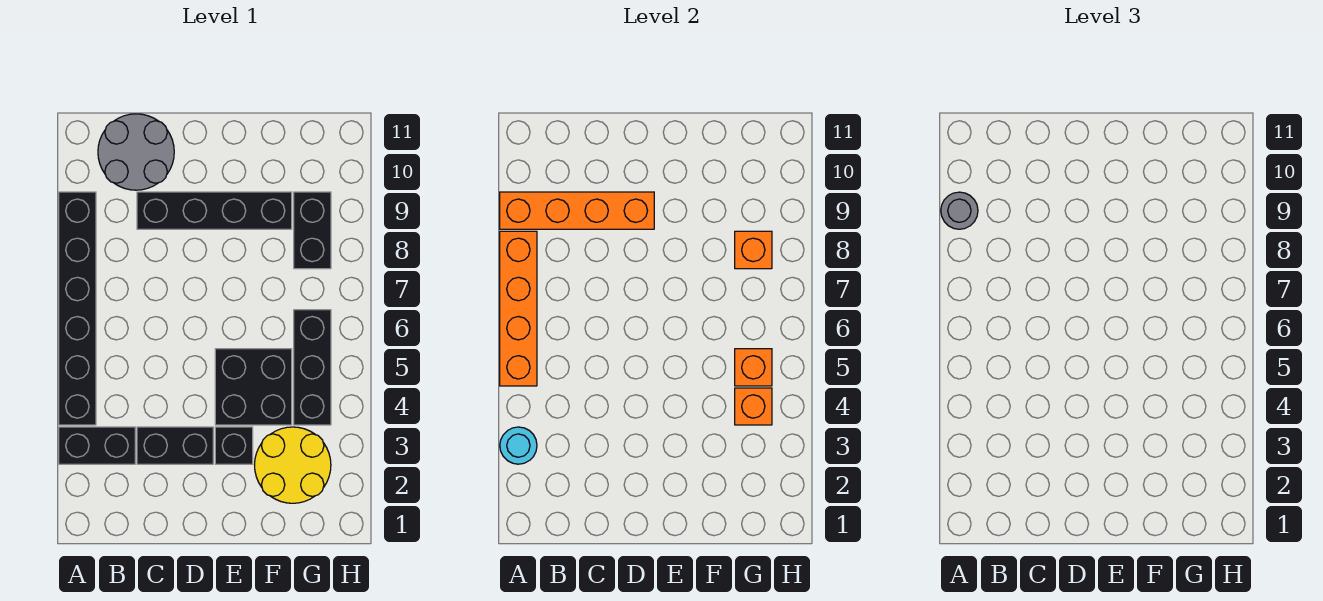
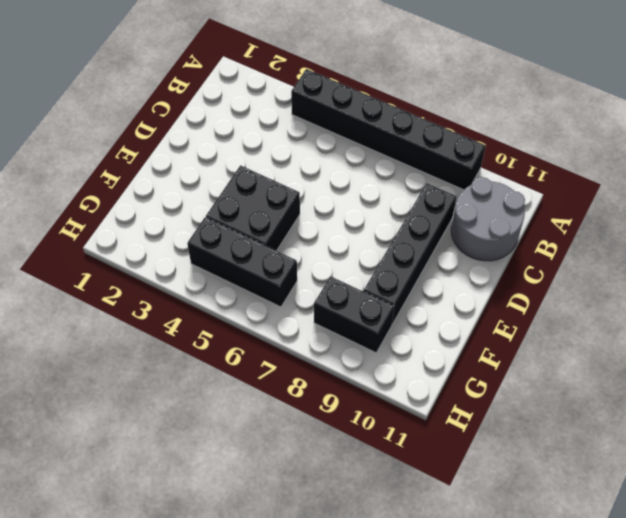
none -> black 1x2 brick [59,427,135,464]
none -> black 1x2 brick [137,427,213,464]
none -> black 1x1 brick [215,427,253,464]

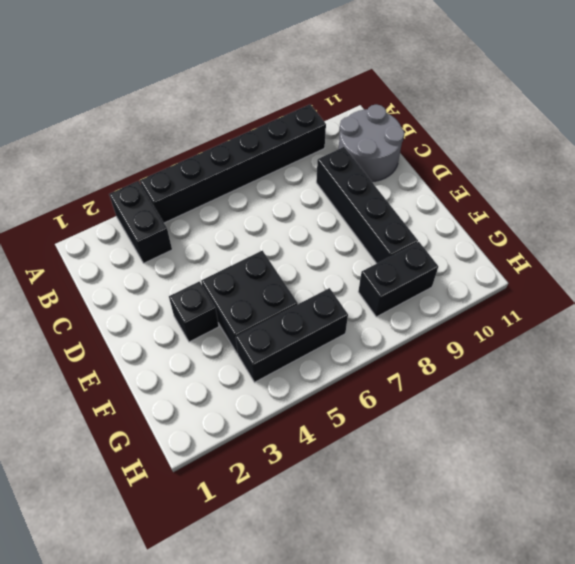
none -> black 1x2 brick [137,427,213,464]
none -> yellow 2x2 round brick [255,427,331,503]
none -> cyan 1x1 round brick [500,427,537,464]

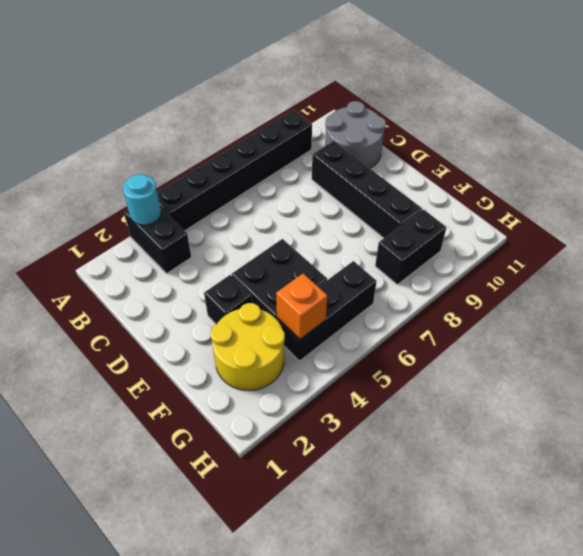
none -> black 1x2 brick [137,427,213,464]
none -> orange 1x4 brick [500,231,537,386]
none -> orange 1x4 brick [500,192,654,229]

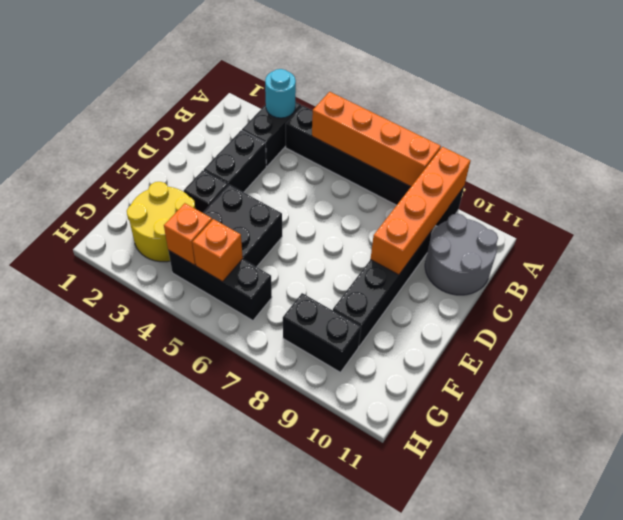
none -> orange 1x1 brick [735,231,772,269]
none -> grey 1x1 round brick [941,192,978,229]

